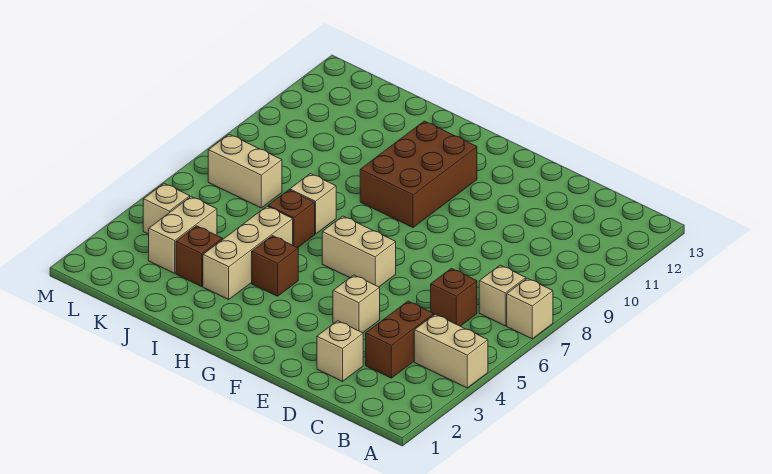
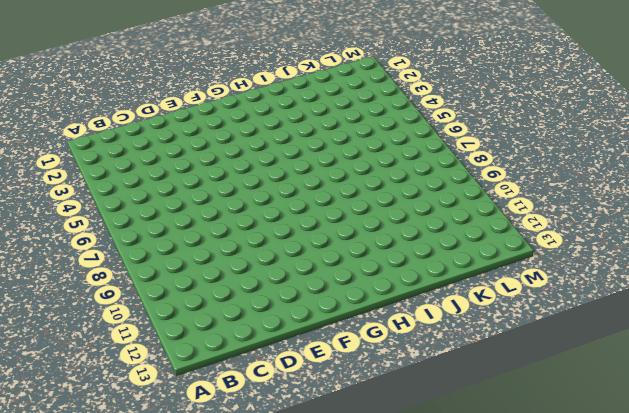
none -> tan 1x2 brick [414,314,488,388]
none -> tan 1x1 brick [507,278,553,339]
none -> tan 1x1 brick [479,265,526,326]

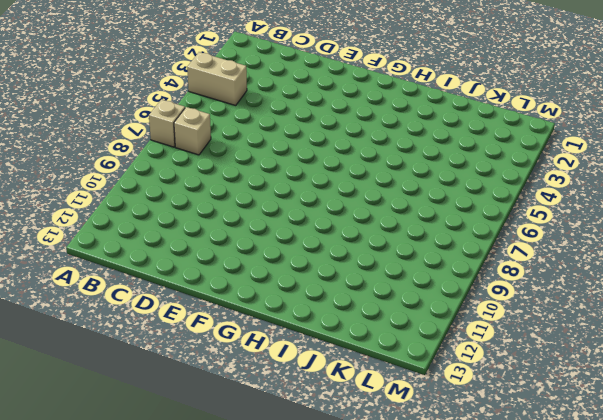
none -> brown 1x2 brick [366,301,434,378]
none -> brown 1x1 brick [431,268,477,326]
none -> tan 1x1 brick [317,321,363,381]

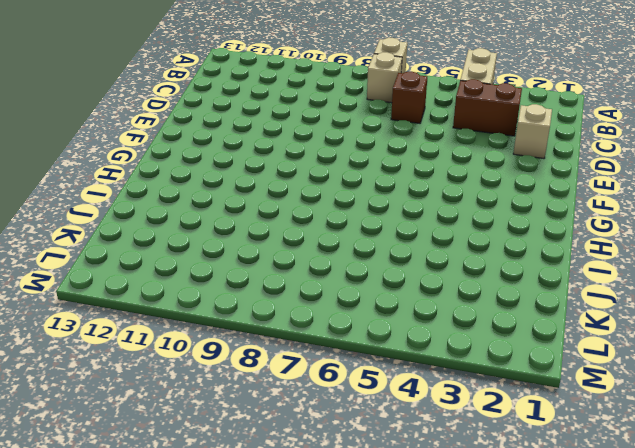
none -> tan 1x1 brick [333,275,380,333]
none -> tan 1x2 brick [322,216,396,287]
none -> brown 2x3 brick [360,121,477,227]

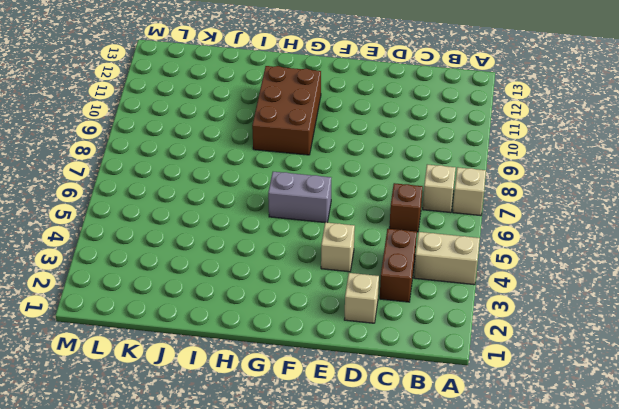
grey 1x2 brick [268,172,331,223] -> tan 1x2 brick [322,216,396,287]
none -> brown 1x1 brick [252,236,298,296]
none -> tan 1x3 brick [203,206,293,299]
none -> brown 1x1 brick [268,190,315,248]

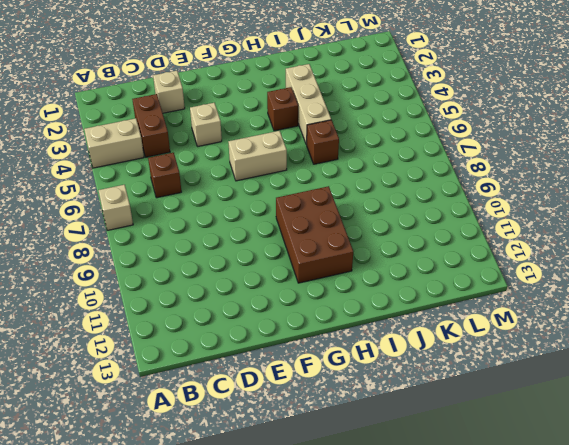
none -> tan 1x1 brick [479,265,526,326]
none -> tan 1x1 brick [290,174,336,234]
none -> brown 1x1 brick [176,226,222,286]

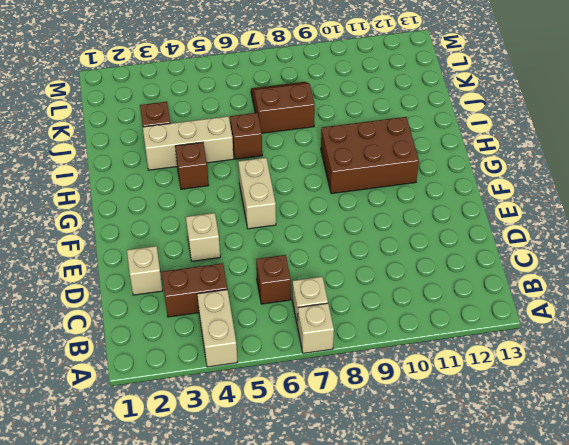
brown 2x2 slope [251,82,315,133] -> tan 1x2 brick [208,134,282,208]
none -> tan 1x1 brick [290,174,336,234]
none -> tan 1x2 brick [149,196,217,273]
none -> tan 1x1 brick [143,183,190,234]

